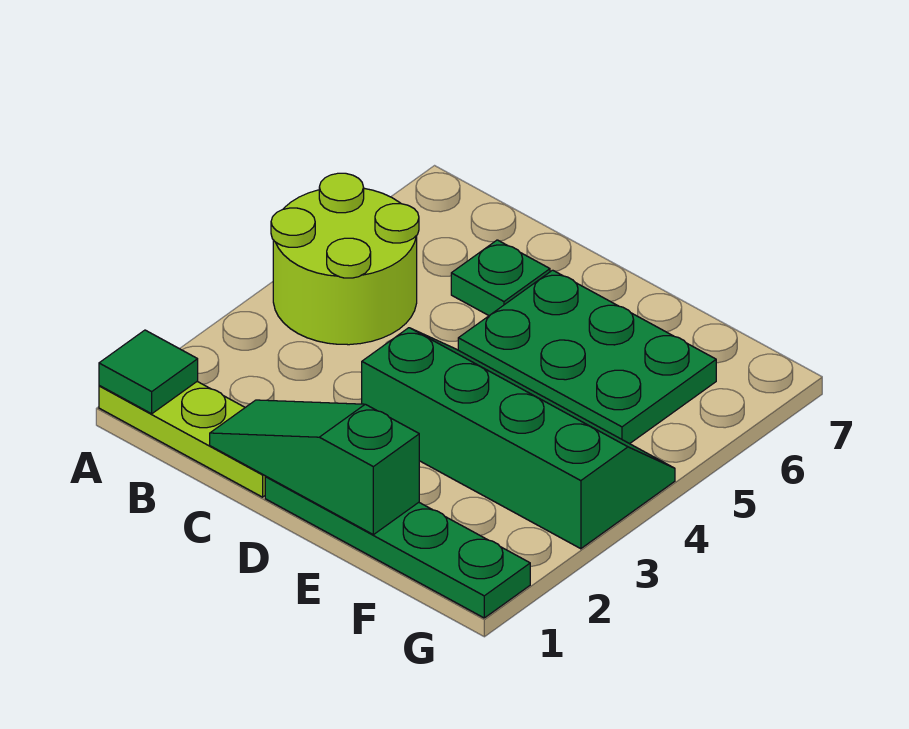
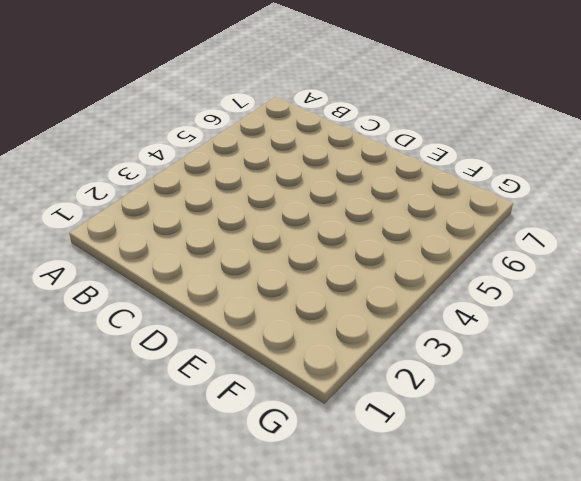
none -> lime 1x3 plate [99,382,266,497]
none -> lime 2x2 round brick [271,173,419,345]

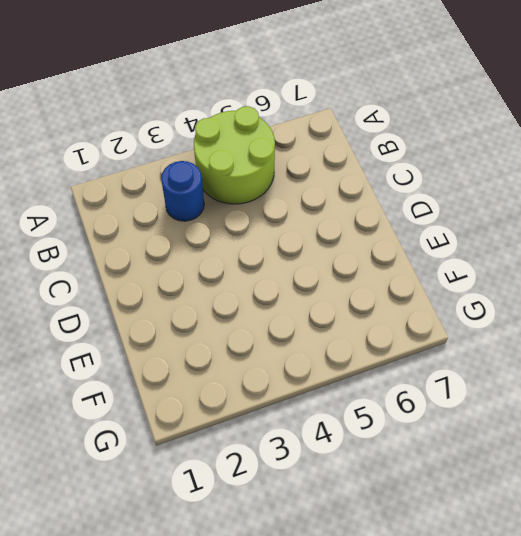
blue 1x1 round brick [161,161,204,221] -> none
none -> lime 1x3 plate [99,382,266,497]
none -> green 1x1 plate [451,240,550,315]

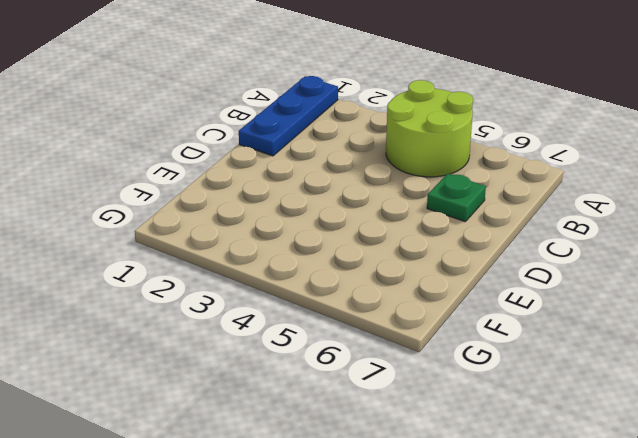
blue 1x3 plate [239,76,338,156] -> lime 1x3 plate [99,382,266,497]
none -> green 1x4 plate [265,477,530,618]
none -> green 2x4 slope [362,328,675,549]

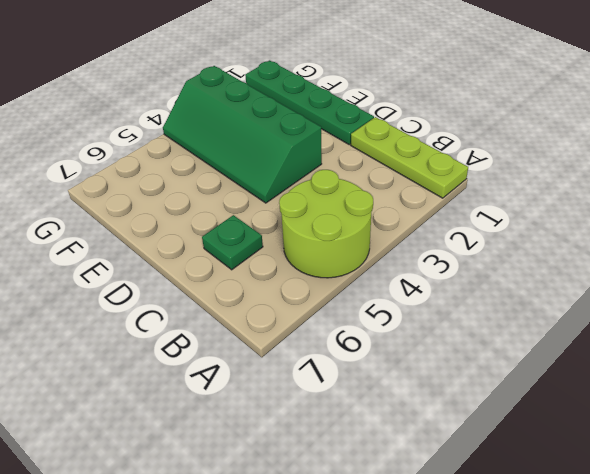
none -> green 2x3 plate [458,270,716,444]
none -> green 1x1 tile [99,330,198,414]

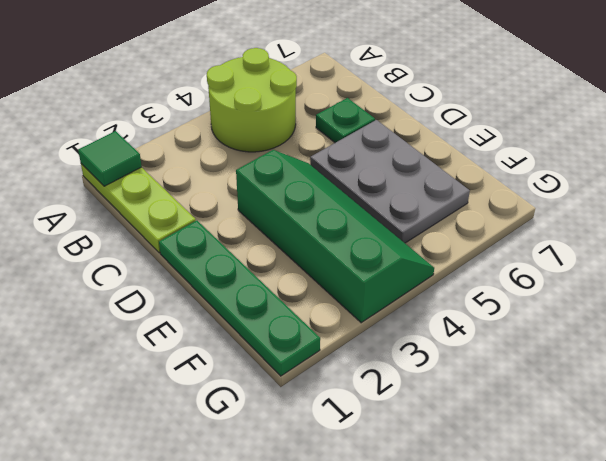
grey 2x3 plate [310,120,470,243] -> green 2x3 plate [458,270,716,444]
none -> green 1x3 slope [210,400,419,535]

